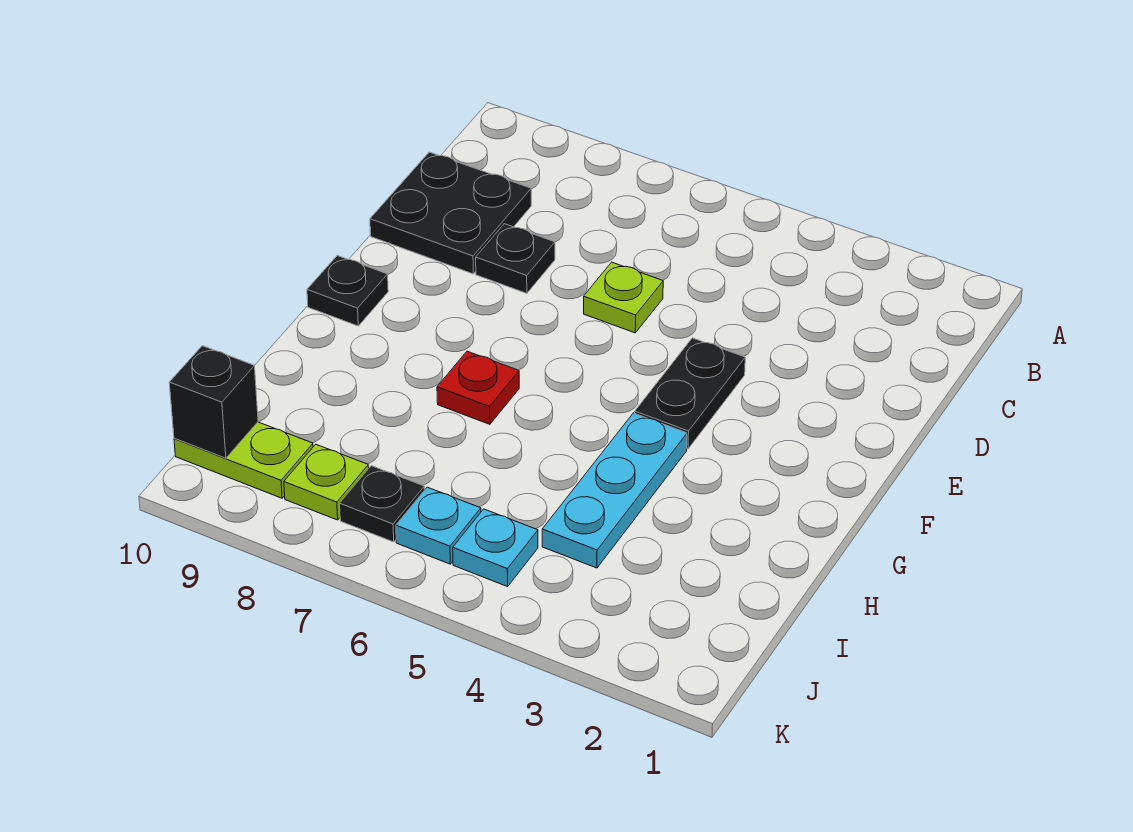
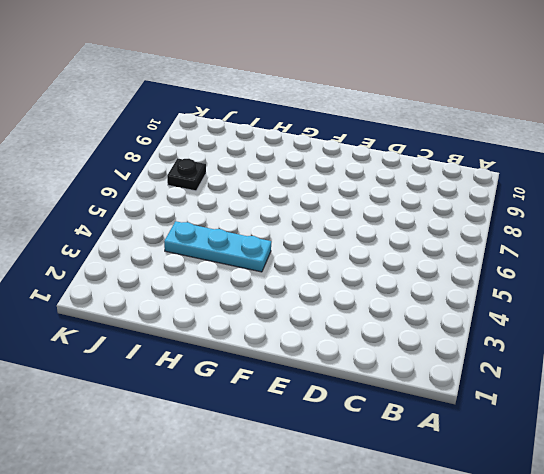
none -> black 2x2 plate [370,152,531,274]
none -> lime 1x1 plate [584,262,663,333]
none -> black 1x1 plate [476,224,555,293]

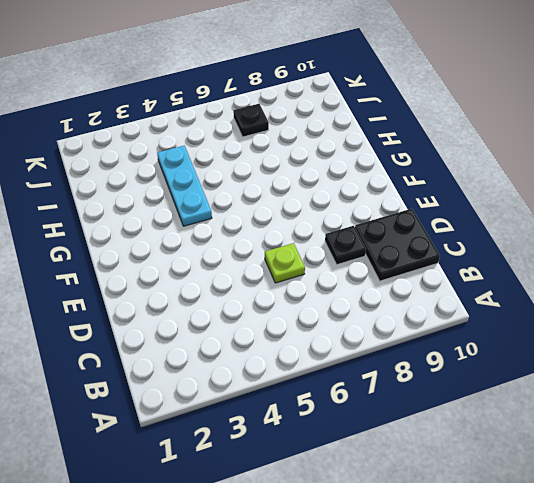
none -> black 1x2 plate [635,338,745,449]
none -> black 1x1 plate [307,256,388,326]
none -> red 1x1 plate [437,351,519,424]

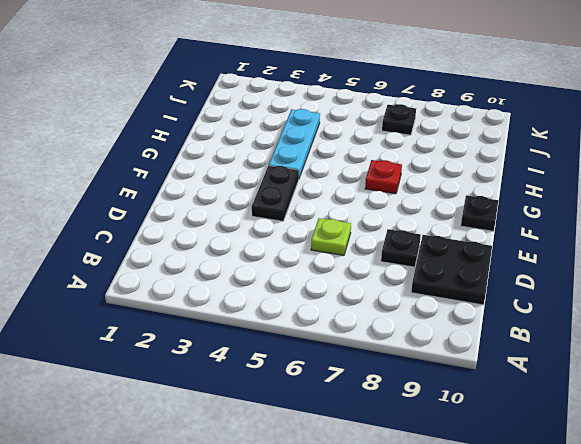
none -> cyan 1x1 plate [453,509,538,587]
none -> cyan 1x1 plate [396,487,481,564]
none -> lime 1x1 plate [284,444,369,520]

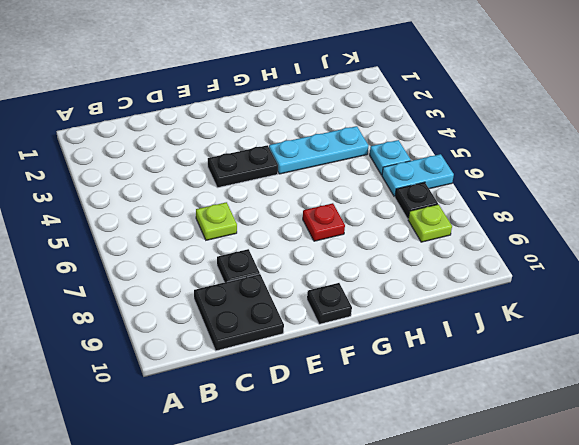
cyan 1x2 plate [382,154,454,197] -> cyan 1x1 plate [396,487,481,564]
none -> lime 1x2 plate [174,422,313,498]
none -> black 1x1 brick [169,346,258,458]

